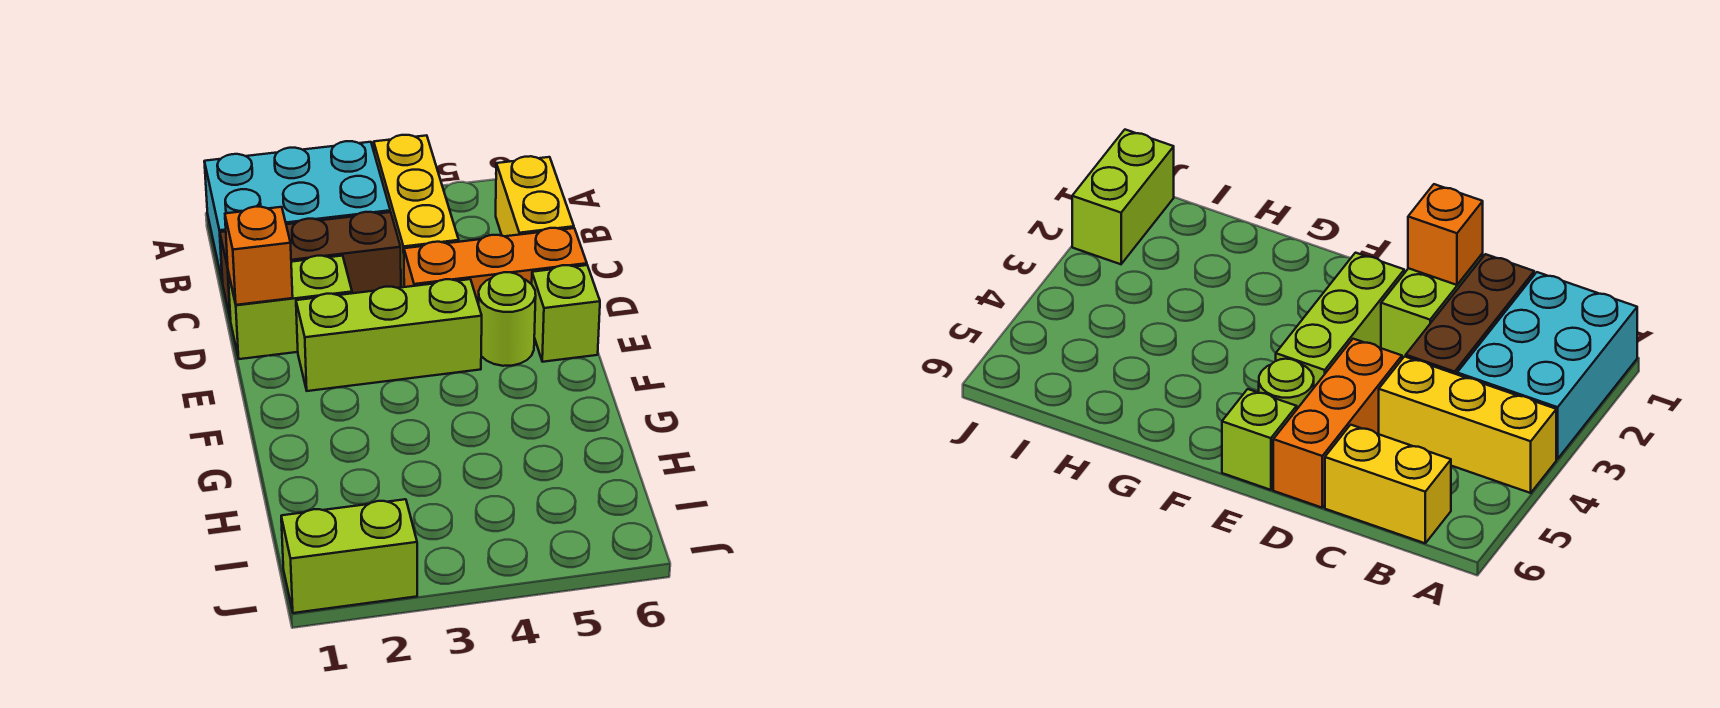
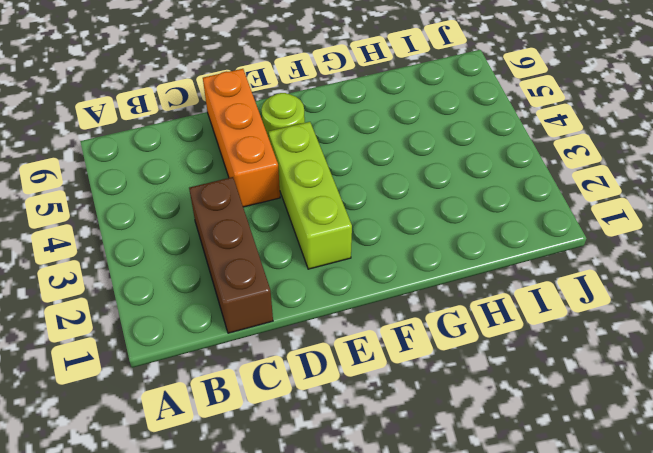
none -> cyan 2x3 brick [204,141,390,283]
none -> yellow 1x3 brick [374,135,459,287]

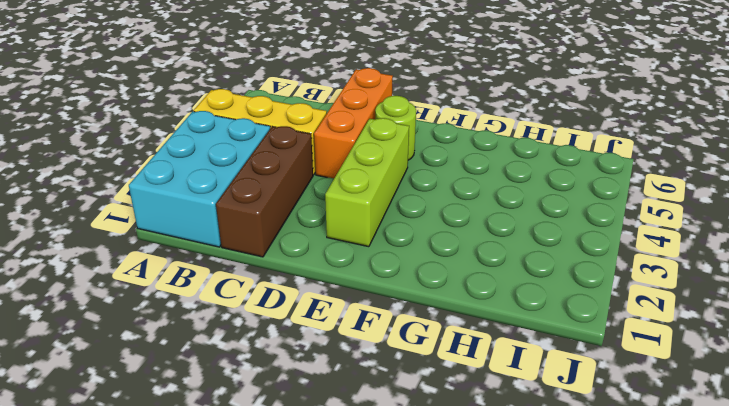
none -> yellow 1x2 brick [496,156,574,236]
none -> lime 1x2 brick [228,256,352,359]

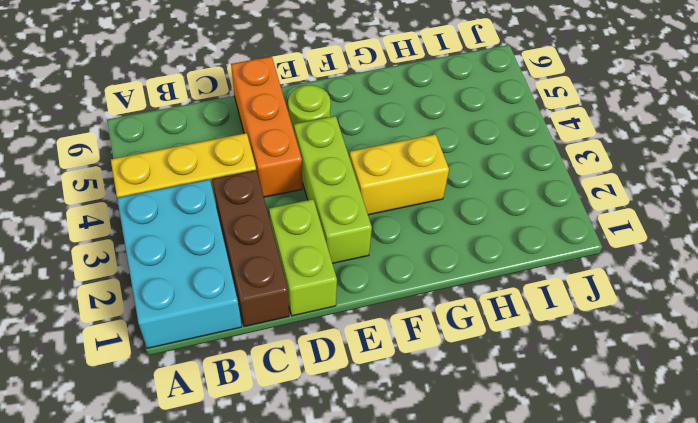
yellow 1x2 brick [349,134,449,215] -> yellow 1x2 brick moved to [496,156,574,236]
none -> lime 1x1 brick [532,265,600,362]
none -> lime 1x2 brick [281,499,417,613]

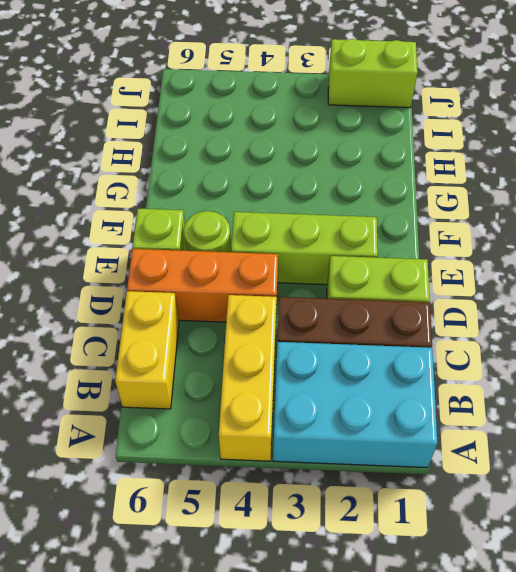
none -> orange 1x1 brick [225,207,293,305]

